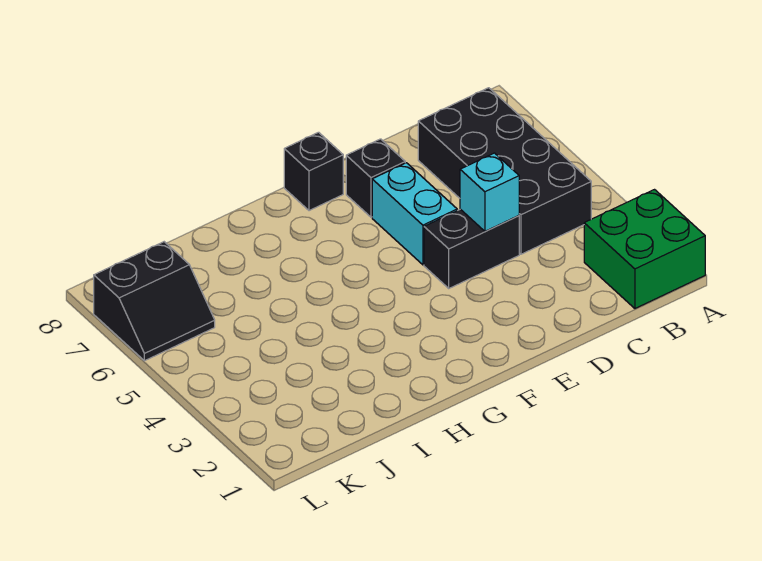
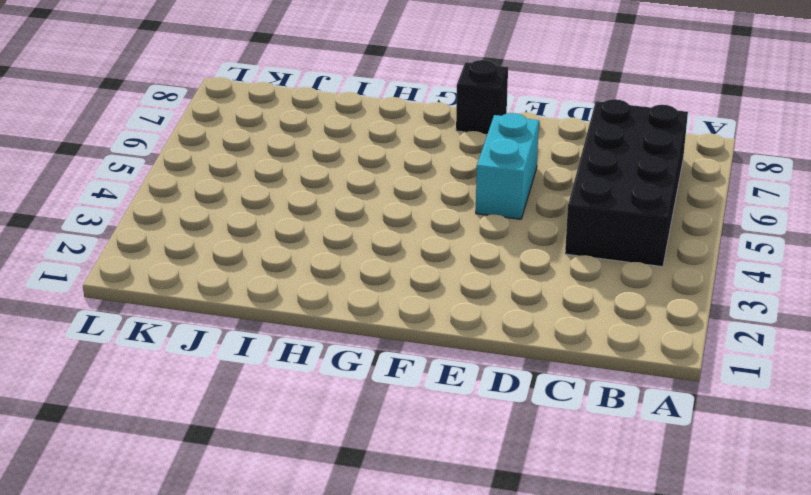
none -> green 2x2 brick [584,190,705,308]
none -> black 1x2 brick [424,209,519,288]

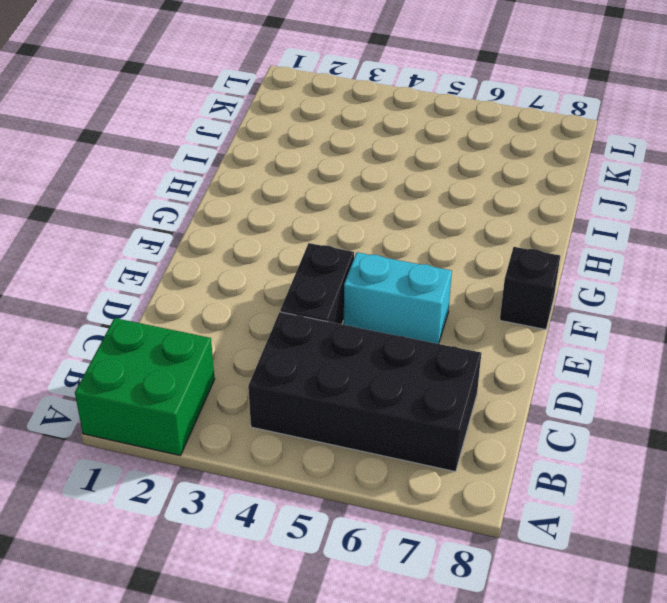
none -> black 1x1 brick [346,139,405,217]
none -> black 2x2 slope [94,242,215,361]

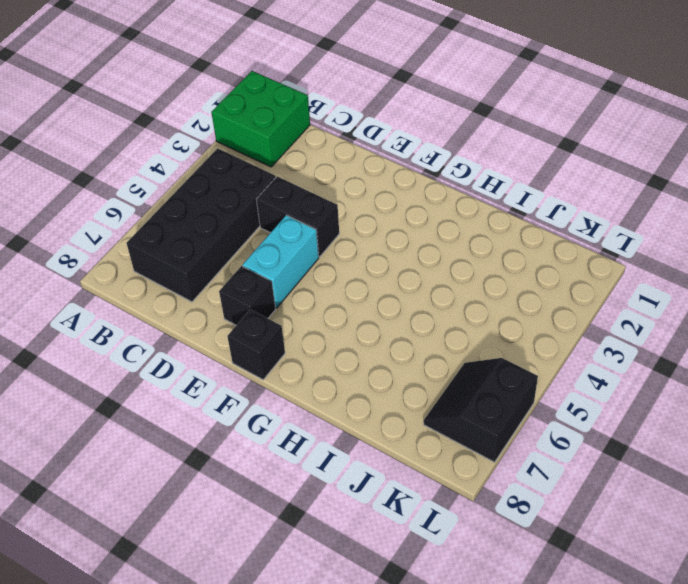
black 2x2 slope [424,358,538,462] -> black 2x2 slope turned to [94,242,215,361]
none -> cyan 1x1 brick [460,153,519,231]

